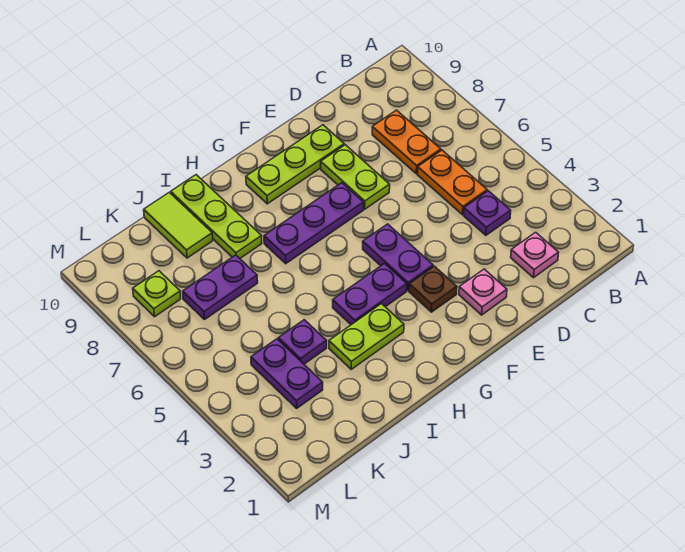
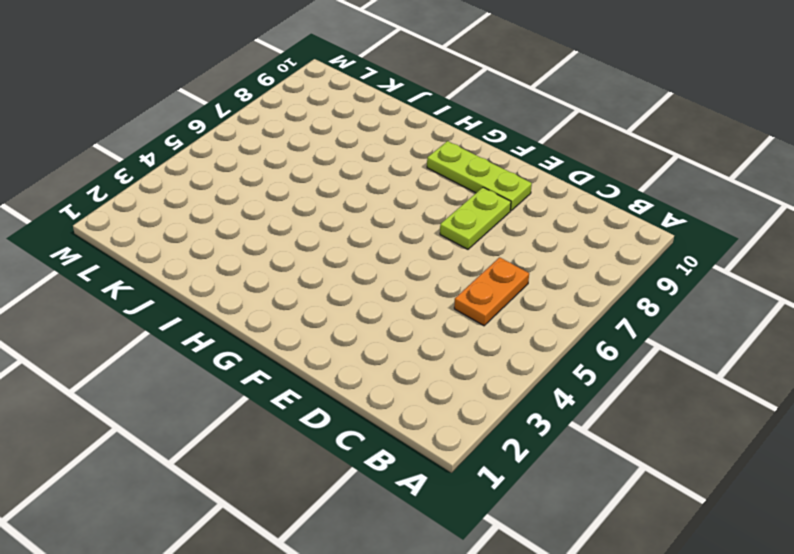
none -> pink 1x1 plate [511,232,559,278]
none -> purple 1x1 plate [464,191,511,235]
none -> orange 1x2 plate [372,110,441,174]

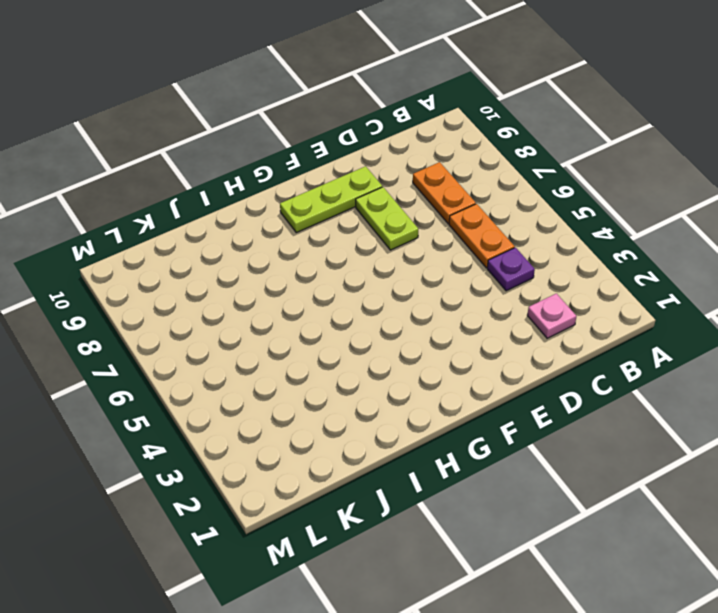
none -> pink 1x1 plate [459,269,507,315]
none -> brown 1x1 plate [409,266,457,312]
none -> purple 1x2 plate [363,224,433,290]

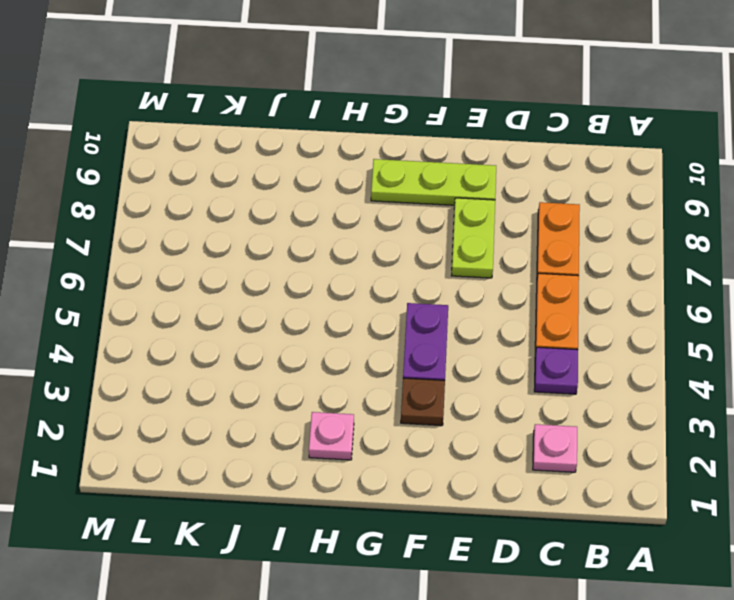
pink 1x1 plate [309,412,354,460] -> pink 1x1 plate moved to [459,269,507,315]
none -> purple 1x3 plate [264,183,364,264]
none -> purple 1x2 plate [333,263,407,325]
none -> lime 1x2 plate [329,304,404,369]

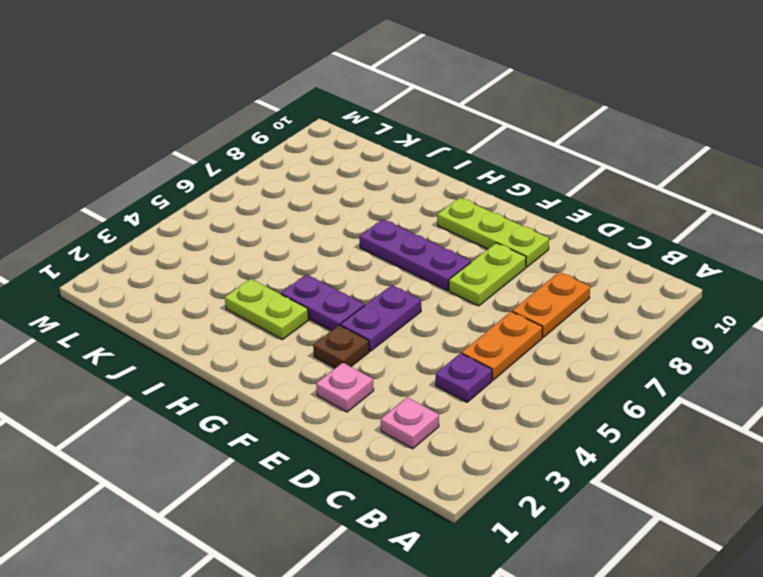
none -> lime 1x3 plate [171,175,262,258]
none -> purple 1x1 plate [278,320,327,364]
none -> purple 1x2 plate [183,255,258,320]

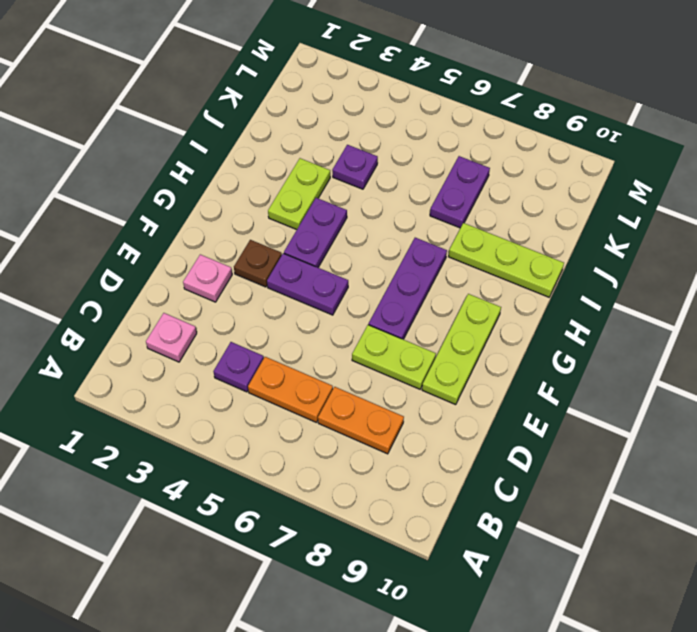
none -> lime 1x2 tile [144,192,213,258]
none -> purple 1x2 plate [251,339,323,408]
none -> lime 1x1 plate [133,271,181,317]

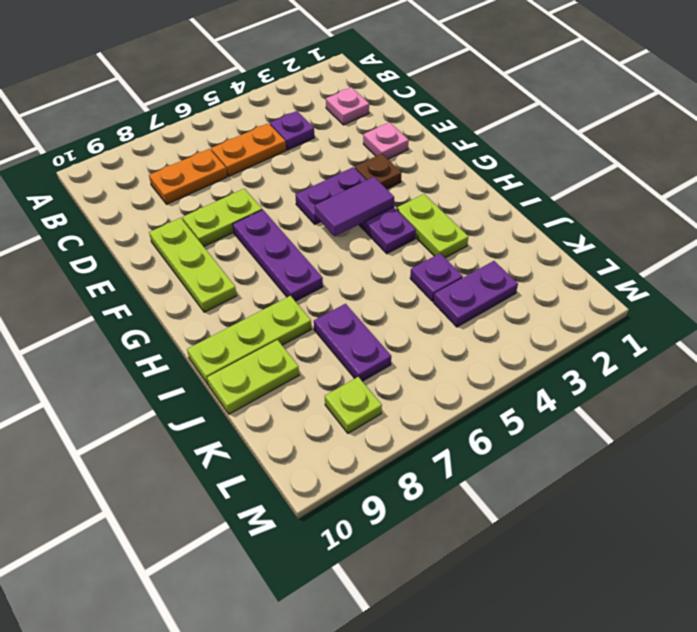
purple 1x2 tile [315,177,394,236] -> none
lime 1x2 plate [207,340,299,414] -> lime 1x2 tile [144,192,213,258]

